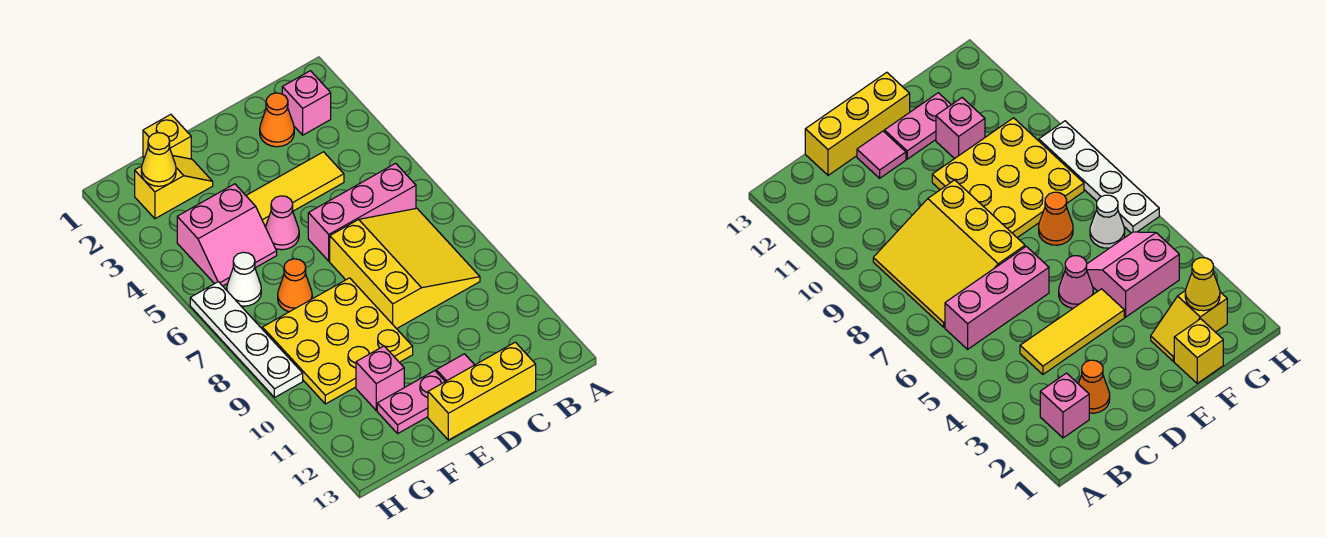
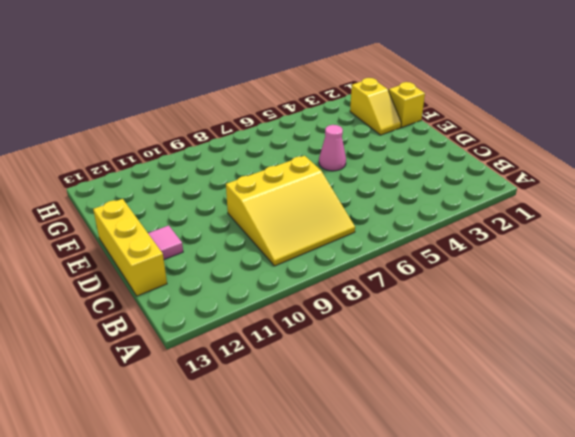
none -> pink 1x1 brick [282,71,331,135]
none -> pink 1x3 brick [308,163,416,261]
none -> orange 1x1 cone [260,93,294,147]

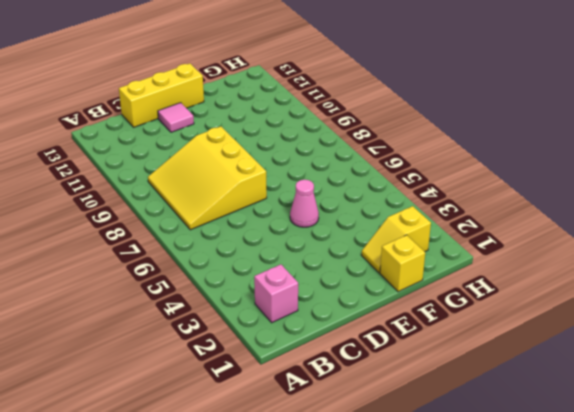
none -> pink 1x3 brick [308,163,416,261]
none -> orange 1x1 cone [260,93,294,147]
none -> yellow 1x3 tile [246,152,344,227]

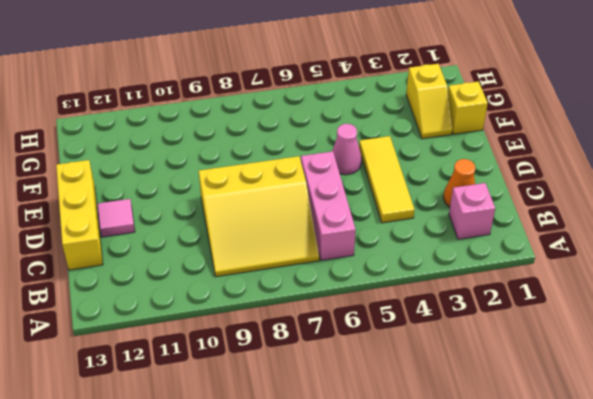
none -> yellow 3x3 plate [262,278,413,404]
none -> pink 1x2 plate [377,371,445,433]
none -> pink 2x2 slope [177,184,277,286]

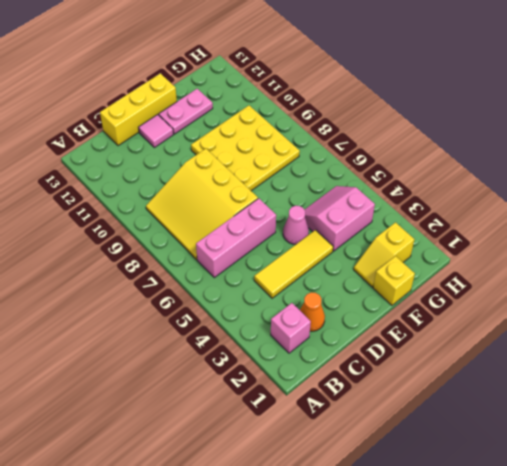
none -> orange 1x1 cone [278,259,312,312]
none -> pink 1x1 brick [356,346,404,410]
none -> white 1x1 cone [227,252,261,306]

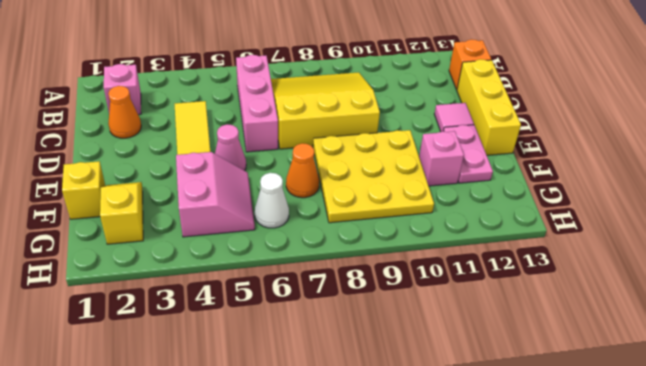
orange 1x1 brick [449,39,491,90] -> none
none -> white 1x4 plate [190,282,303,398]
none -> yellow 1x1 cone [141,133,176,186]

